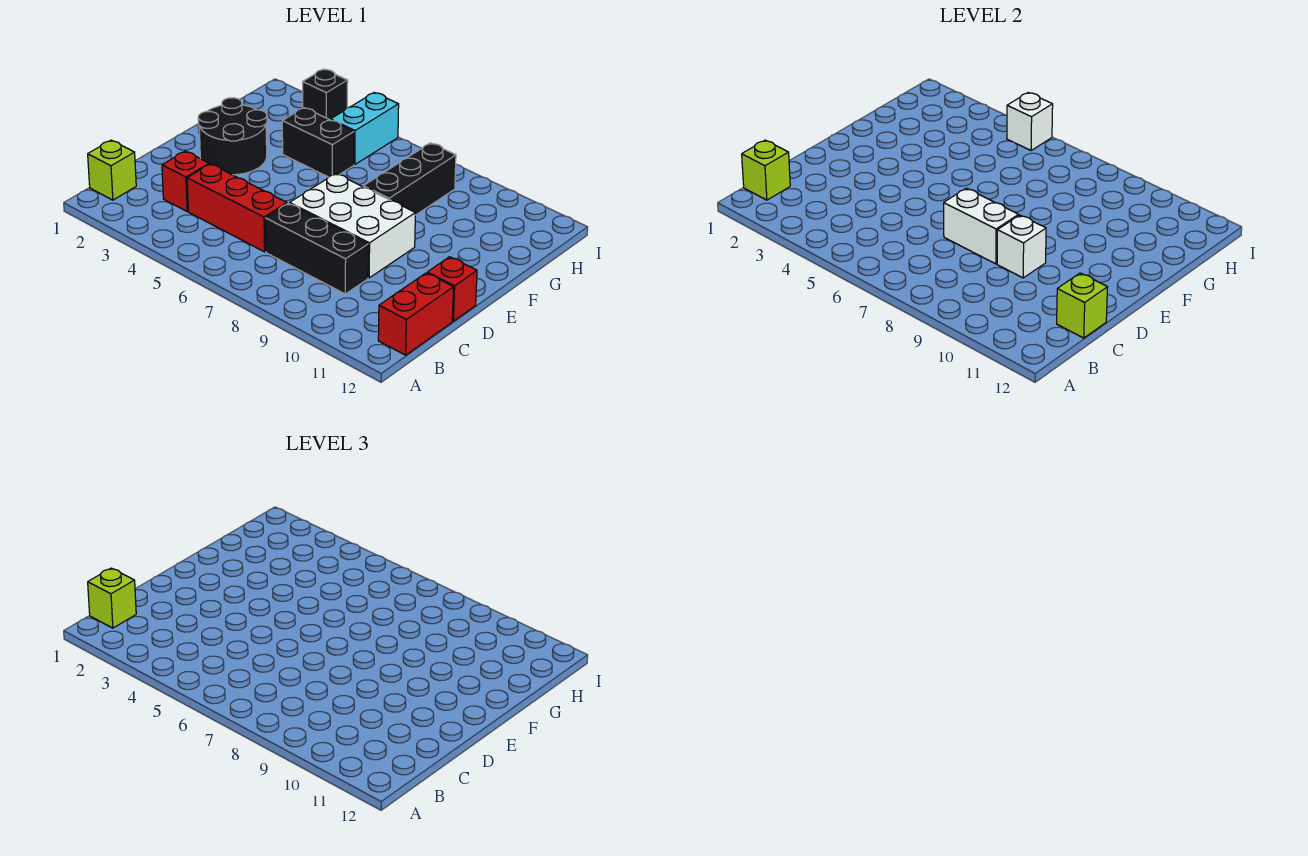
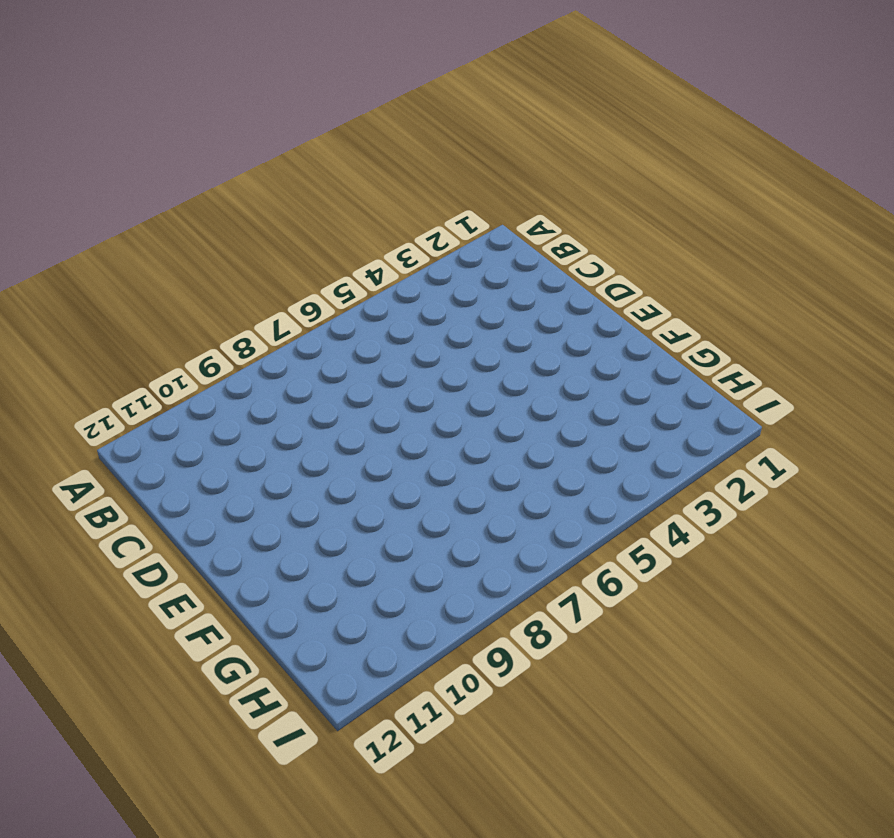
none -> lime 1x1 brick [88,140,136,200]
none -> red 1x2 brick [378,273,454,355]
none -> red 1x1 brick [162,151,209,211]

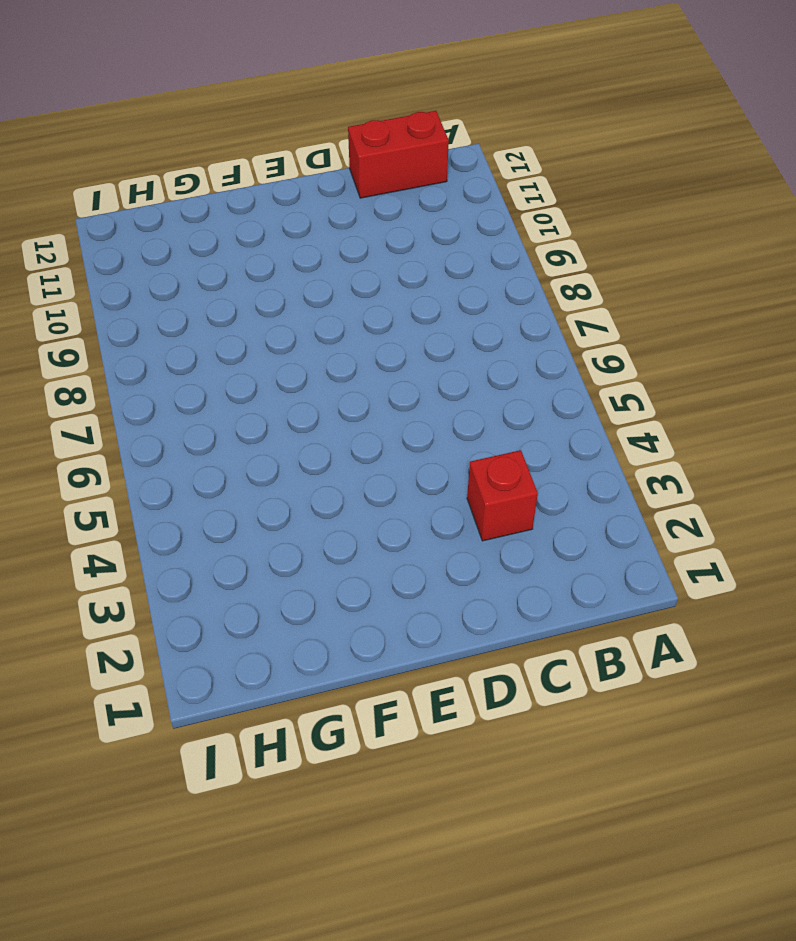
none -> lime 1x1 brick [88,140,136,200]
none -> red 1x3 brick [187,164,287,252]
none -> black 1x3 brick [265,203,368,294]

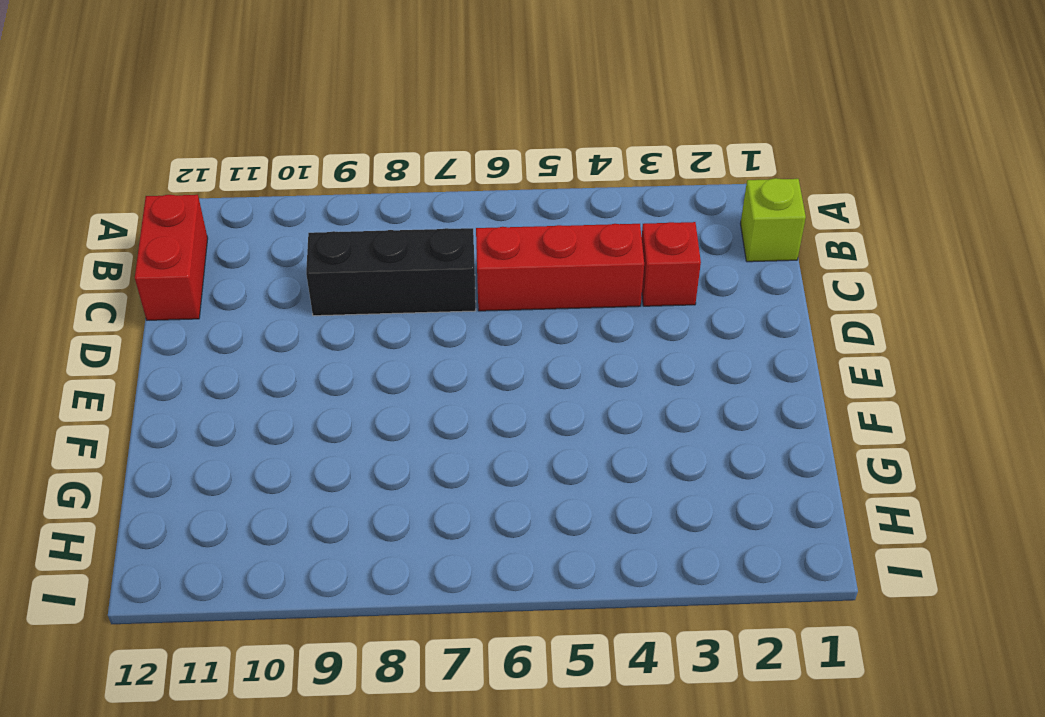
none -> white 2x3 brick [290,173,415,278]
none -> red 1x1 brick [427,257,477,321]
none -> black 2x2 round brick [198,98,267,175]

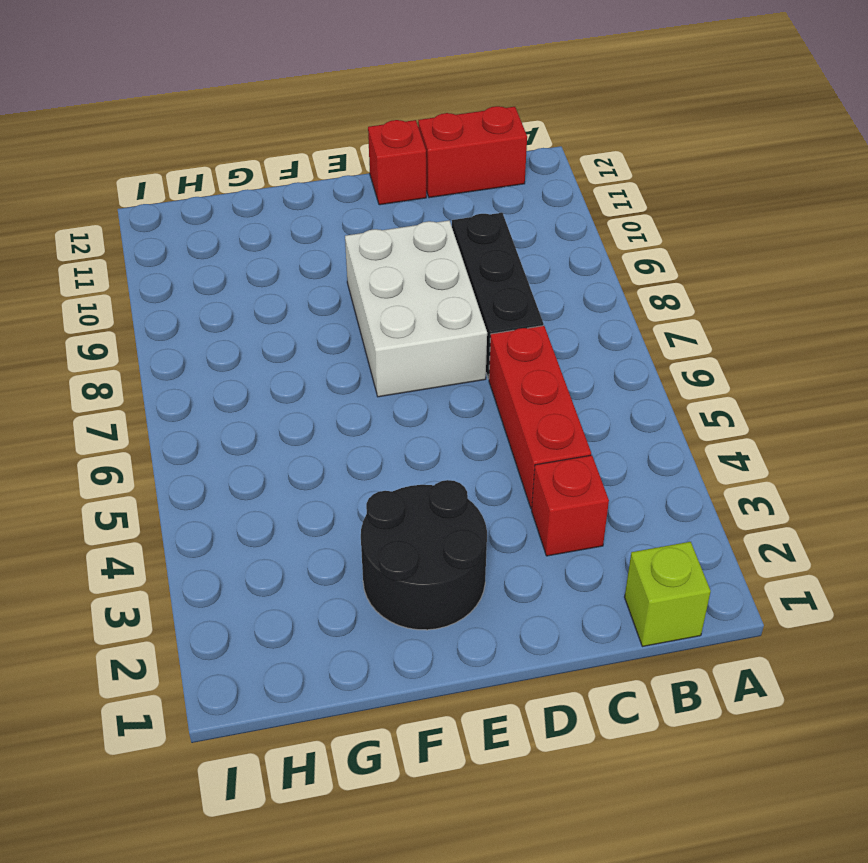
none -> black 1x3 brick [363,143,456,215]
none -> black 1x2 brick [282,108,354,177]
none -> cyan 1x2 brick [331,93,399,165]

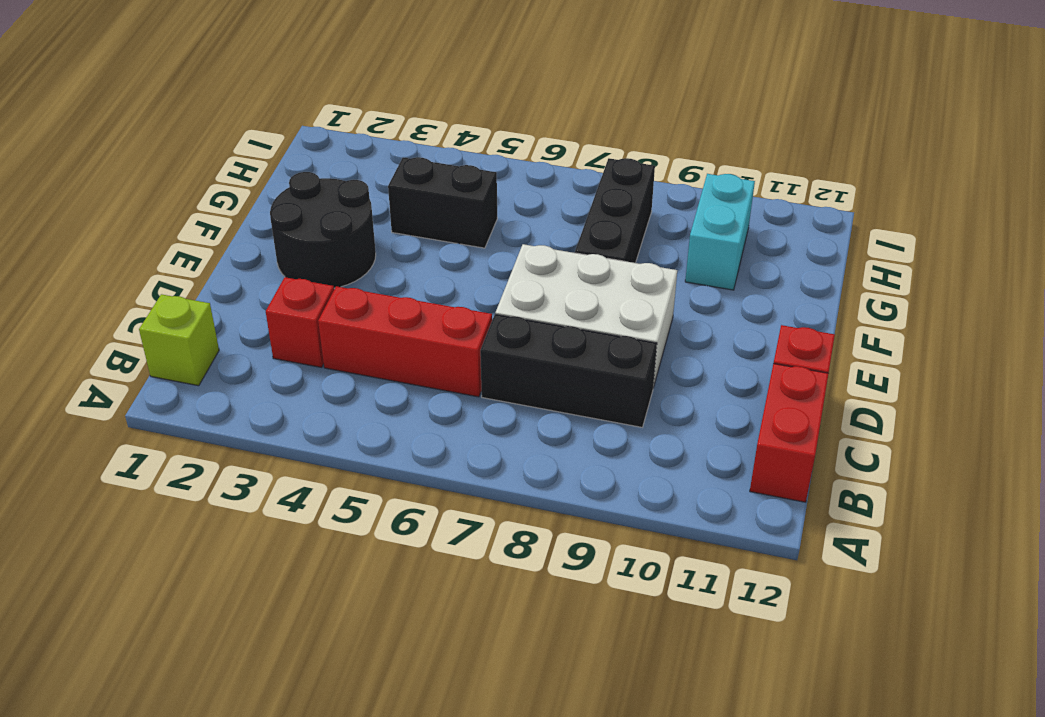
cyan 1x2 brick [685,174,755,290] -> cyan 1x2 brick moved to [331,93,399,165]
none -> black 1x1 brick [303,69,348,120]
none -> lime 1x1 brick [742,140,790,200]
none -> lime 1x1 brick [1057,273,1108,338]

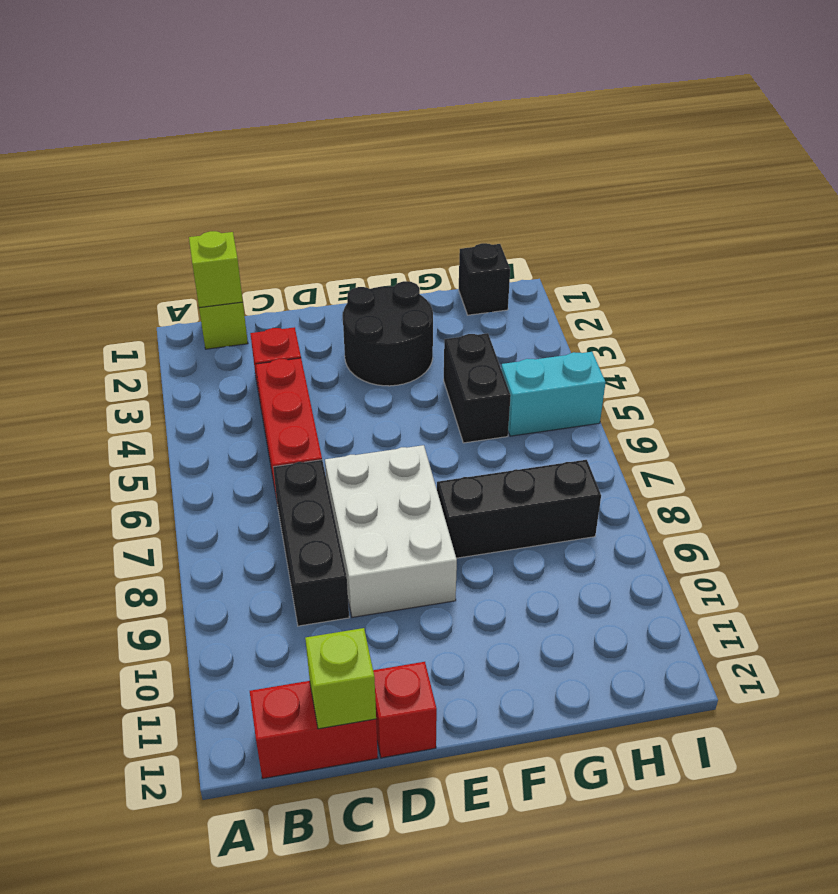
black 1x1 brick [459,243,510,315] -> black 1x1 brick moved to [303,69,348,120]
none -> white 1x2 brick [944,188,1019,264]
none -> white 1x1 brick [997,215,1046,278]
none -> white 1x1 brick [1007,93,1053,151]

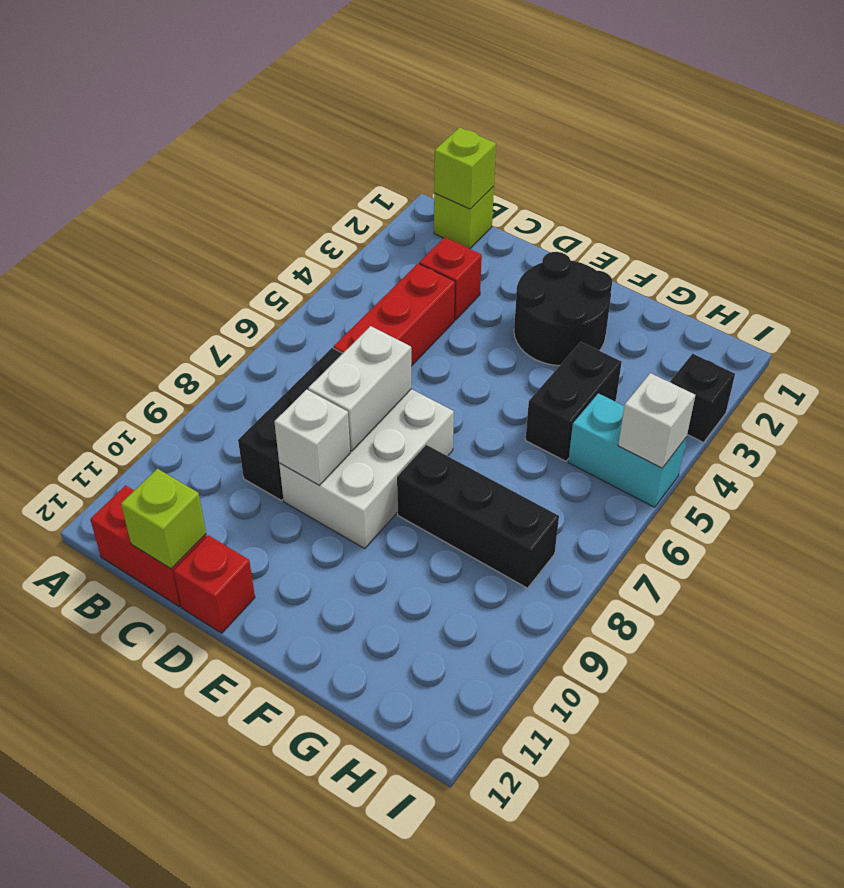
none -> lime 1x1 brick [88,568,136,628]

